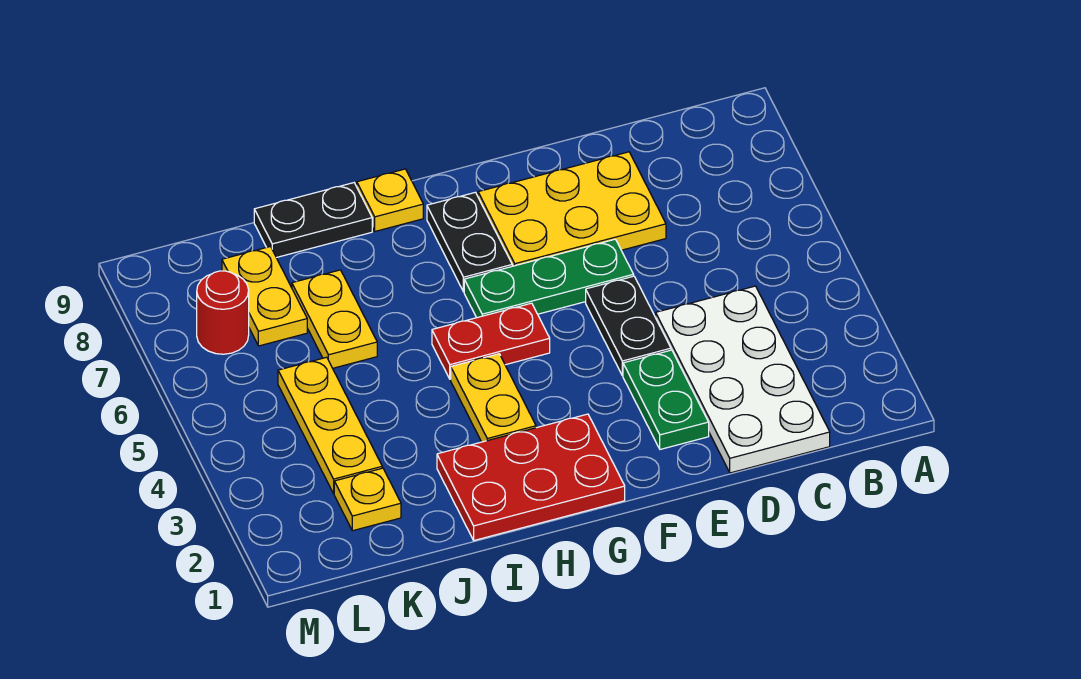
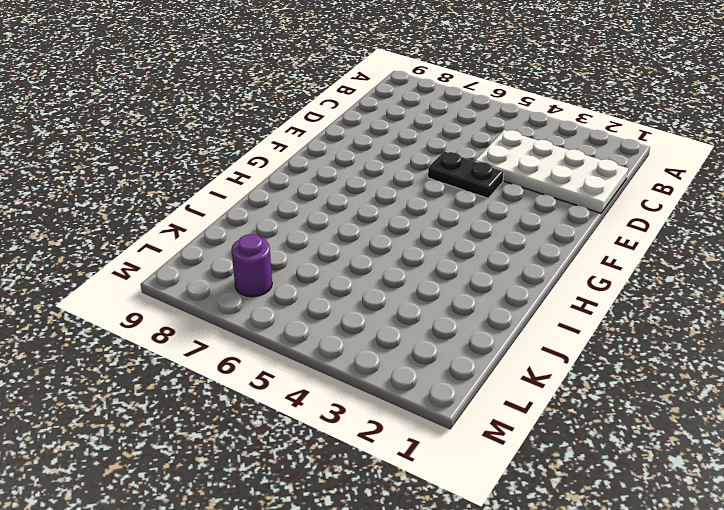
purple 1x1 round brick [232,234,272,297] -> red 1x1 round brick [197,271,249,354]
none -> yellow 2x3 plate [478,152,666,266]
none -> green 1x2 plate [623,350,709,449]
none -> green 1x3 plate [464,239,634,318]

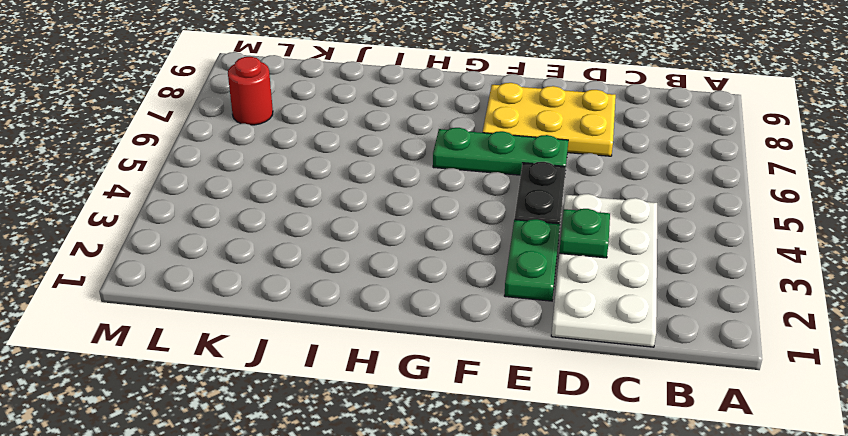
green 1x1 plate [559,209,610,258] -> none
none -> red 2x3 plate [437,414,625,540]
none -> red 1x2 plate [432,303,550,379]
none -> black 1x2 plate [427,192,512,292]

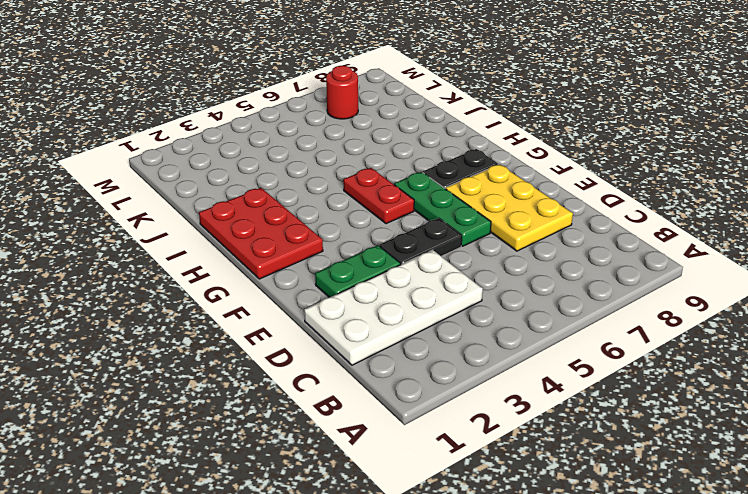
none -> yellow 1x2 plate [451,354,536,442]
none -> yellow 1x1 plate [357,169,423,231]
none -> black 1x2 plate [254,183,372,258]

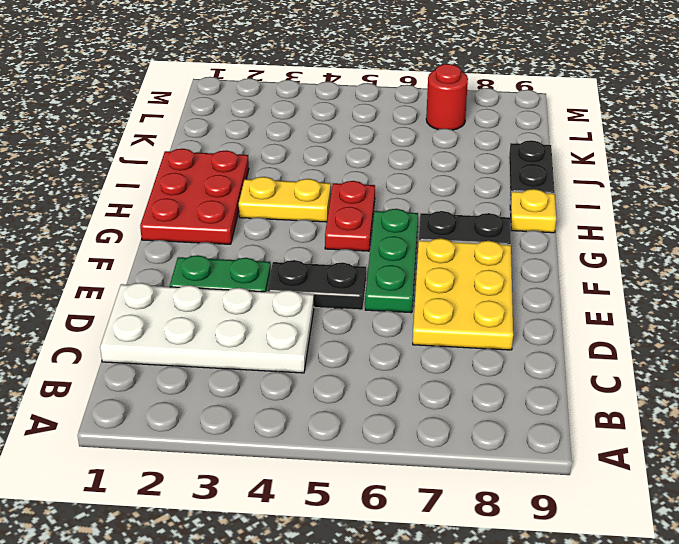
none -> yellow 1x2 plate [292,270,377,368]
none -> yellow 1x1 plate [334,468,401,531]
none -> yellow 1x3 plate [278,357,382,494]

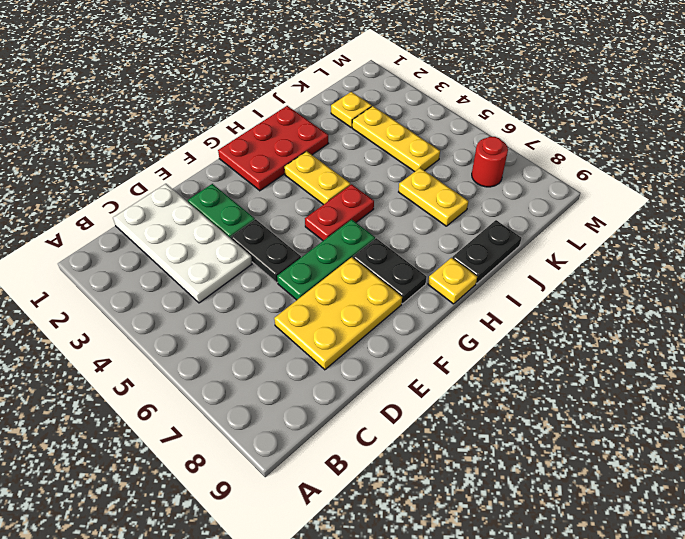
none -> yellow 1x2 plate [222,247,307,346]

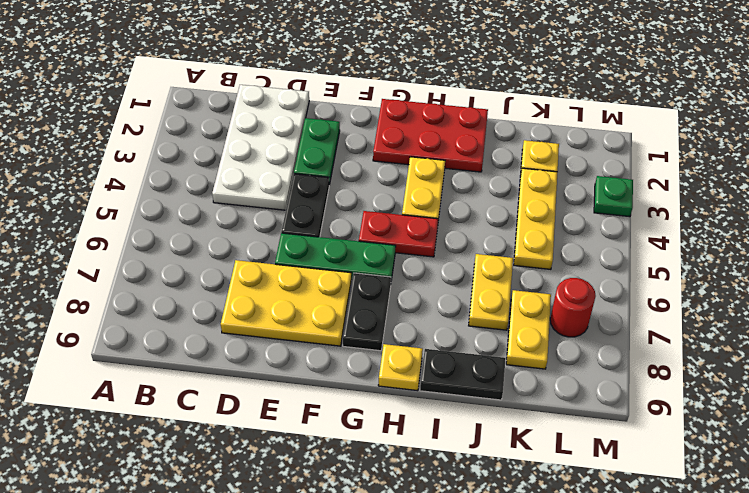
green 1x1 plate [594,176,633,217] -> none

